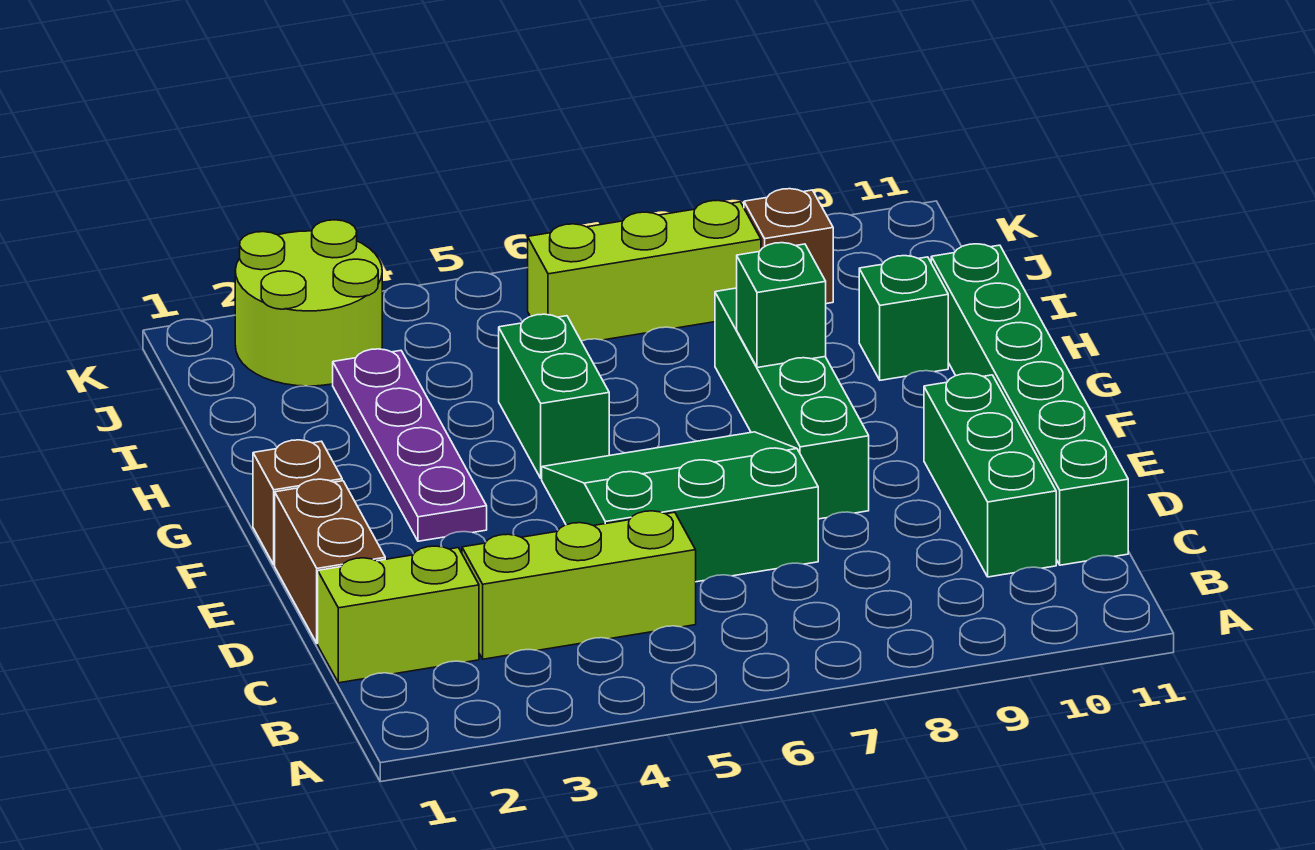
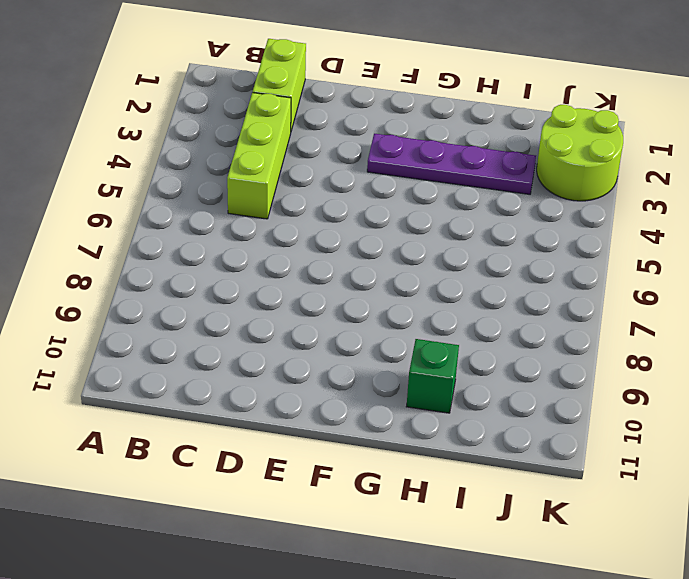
none -> green 1x3 brick [924,374,1056,577]
none -> green 1x6 brick [931,244,1128,565]
none -> brown 1x2 brick [275,479,385,643]

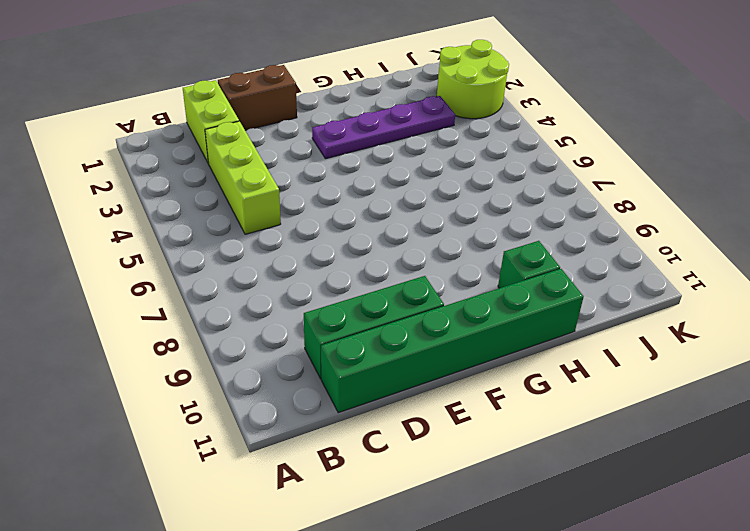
none -> green 3x3 slope [542,432,818,582]
none -> green 1x4 brick [715,288,869,519]
none -> brown 1x1 brick [253,440,342,565]

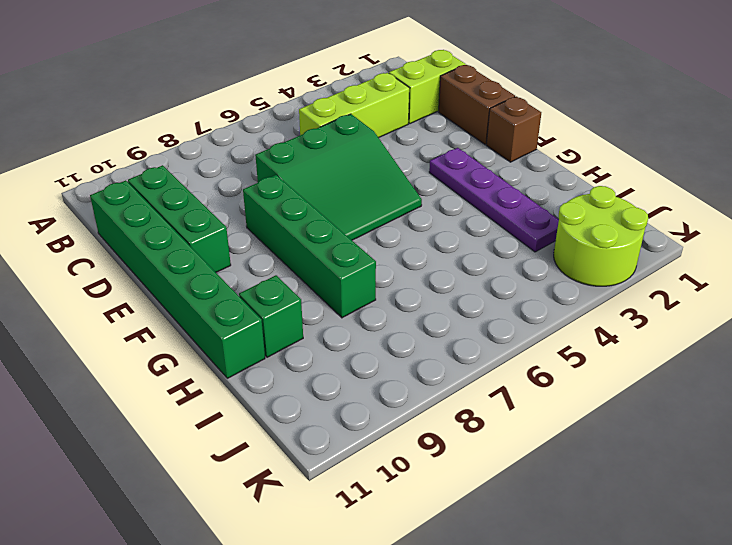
none -> green 1x2 brick [499,314,609,478]
none -> lime 1x3 brick [528,200,761,341]
none -> brown 1x1 brick [744,189,833,304]

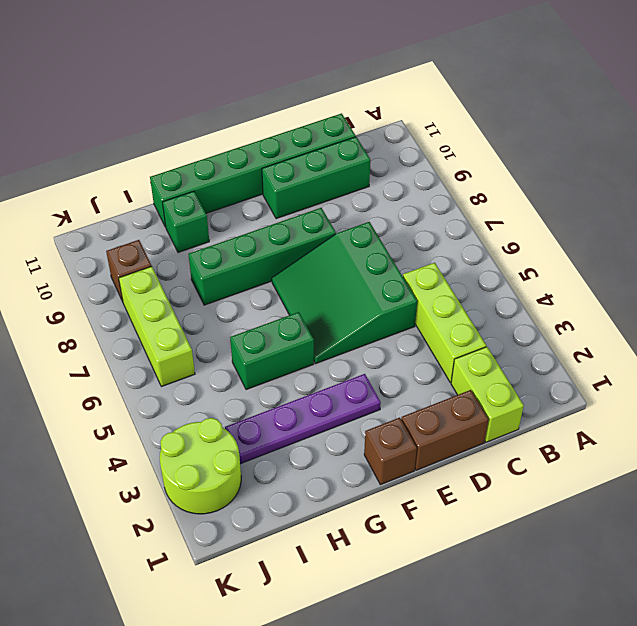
none -> green 1x1 brick [737,243,826,368]

